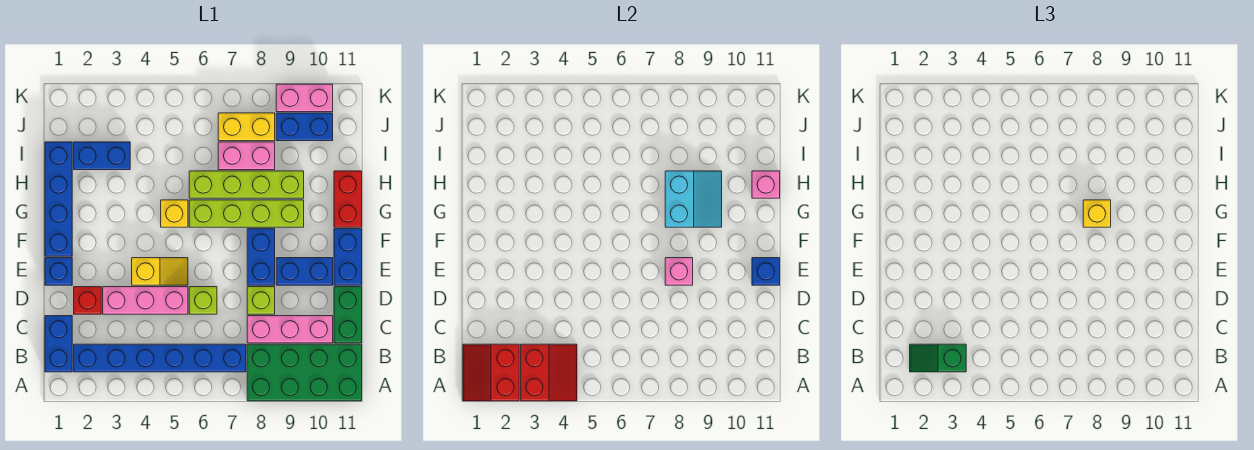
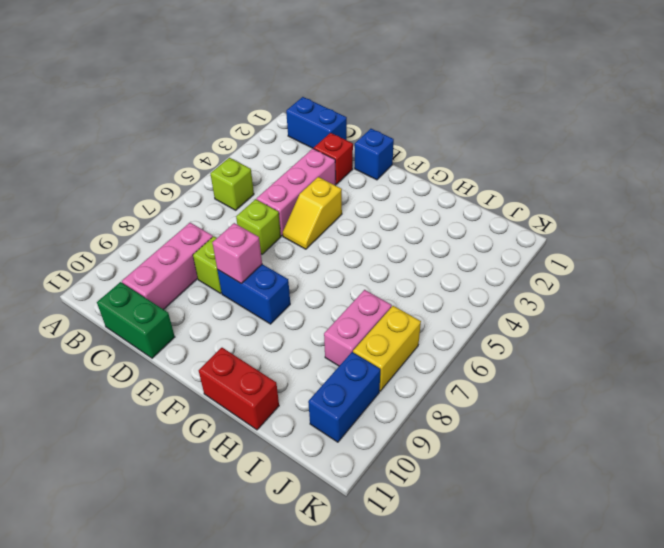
lime 1x1 brick [210,158,254,210] -> blue 1x6 brick [74,344,246,372]
none -> green 2x4 brick [247,344,362,401]
none -> blue 1x2 brick [276,258,333,285]
none -> blue 1x2 brick [334,229,362,285]
none -> blue 1x4 brick [45,142,72,256]

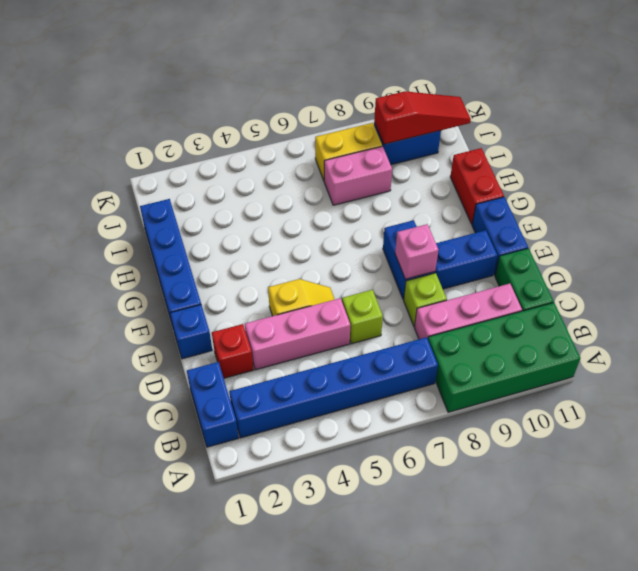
red 1x3 slope [374,91,471,144] -> none
none -> yellow 1x1 brick [161,200,188,227]
none -> lime 1x4 brick [189,200,304,227]
none -> lime 1x4 brick [189,171,304,198]
none -> blue 1x2 brick [74,142,130,170]

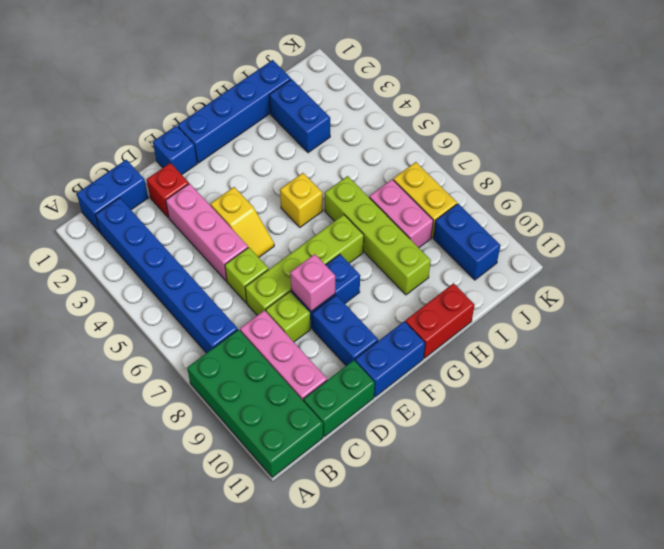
lime 1x4 brick [245,215,364,315] -> lime 1x4 brick turned to [189,200,304,227]
none -> pink 1x2 brick [276,84,333,112]
none -> red 2x2 slope [463,344,519,401]
none -> red 2x2 slope [521,344,577,401]
none -> blue 1x1 brick [752,258,780,285]

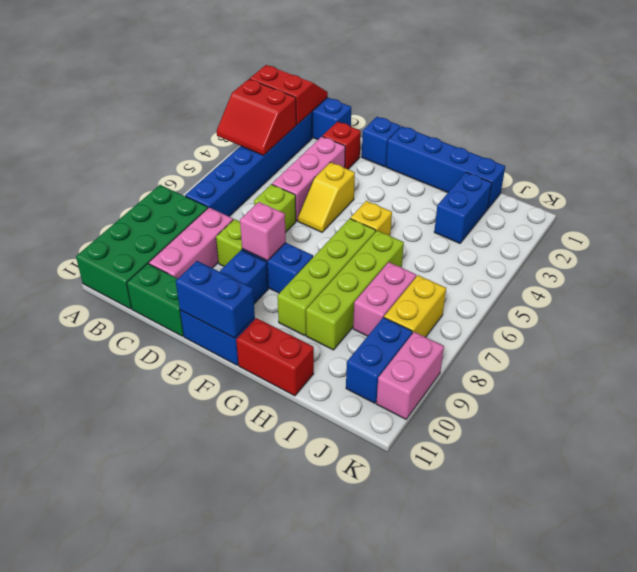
blue 1x2 brick [176,261,255,338] -> blue 1x1 brick [752,258,780,285]
none -> cyan 2x2 slope [665,171,722,227]
none -> pink 1x1 brick [752,171,780,198]
none -> green 1x2 slope [910,344,966,372]
none -> yellow 1x1 brick [1083,200,1111,227]

